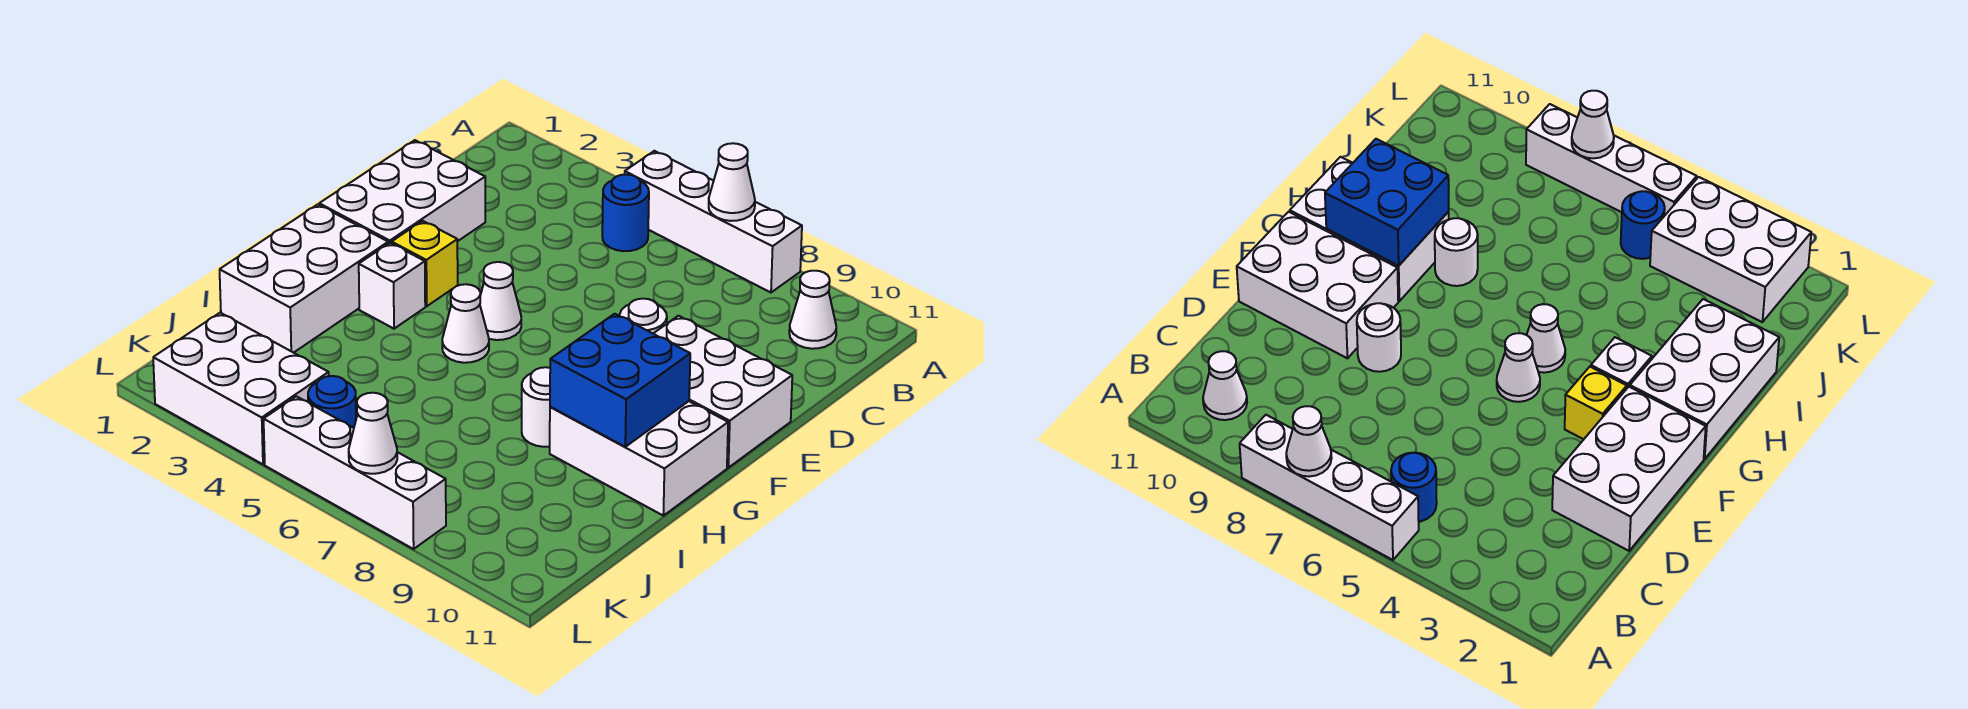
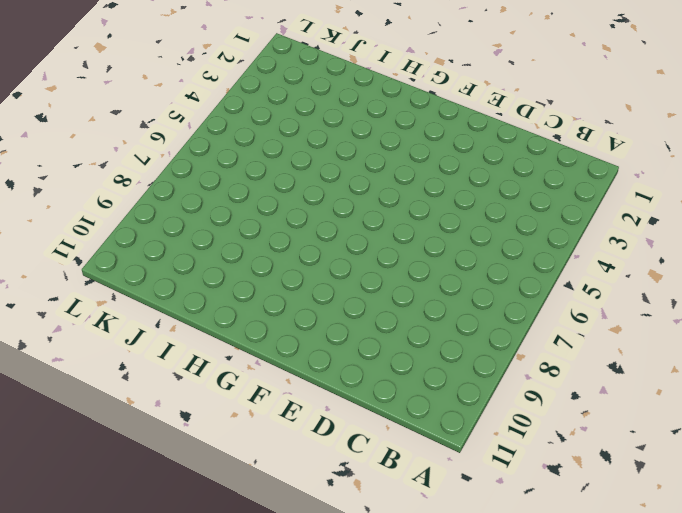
none -> white 1x4 brick [625,151,802,293]
none -> blue 1x1 round brick [602,174,649,251]
none -> white 1x1 cone [789,271,836,349]

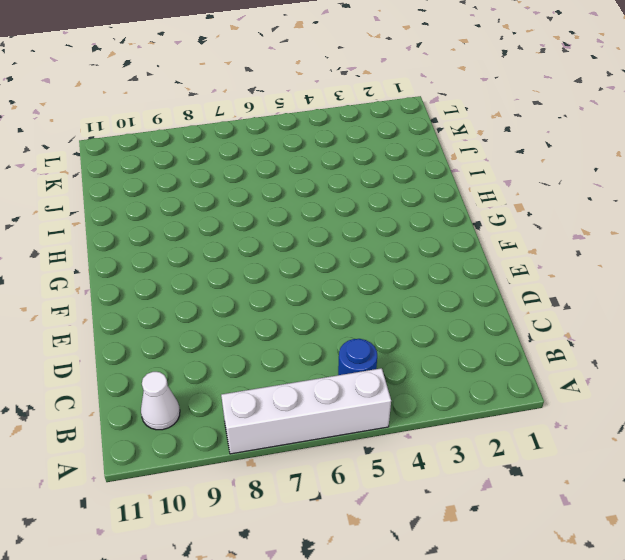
none -> white 2x3 brick [319,140,485,244]
none -> white 1x1 round brick [620,299,667,333]
none -> white 2x3 brick [653,316,792,468]

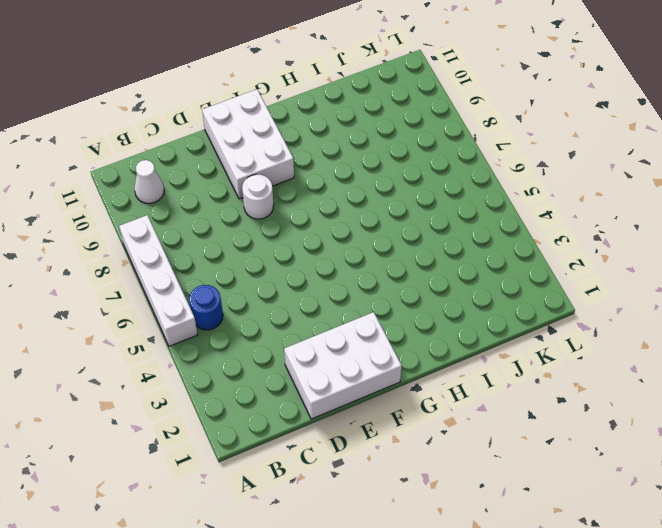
none -> yellow 1x1 brick [392,221,458,306]
none -> white 1x1 cone [480,262,521,340]
none -> white 2x3 brick [220,204,388,353]

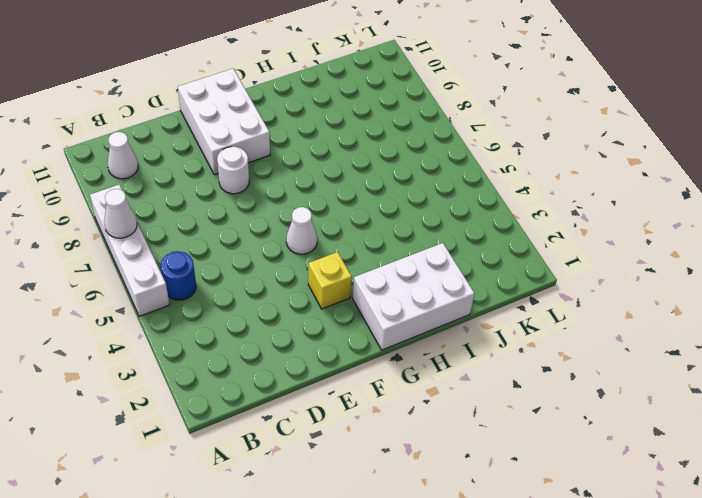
none -> white 2x3 brick [319,140,485,244]
none -> white 1x1 brick [359,243,425,329]
none -> white 1x1 cone [442,284,489,363]

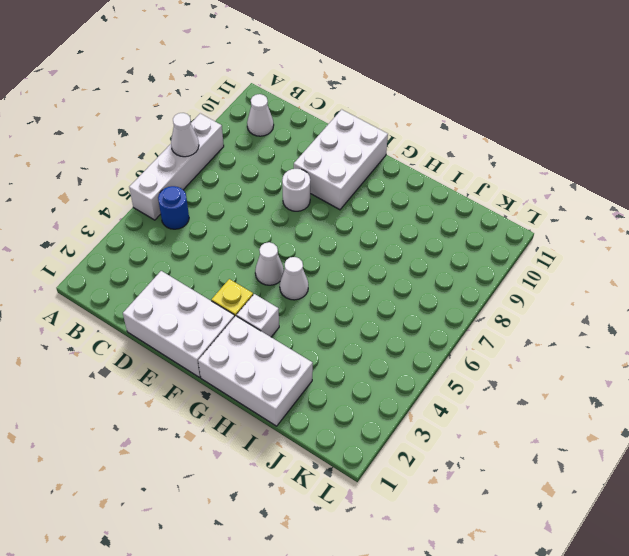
none -> white 2x3 brick [550,401,728,516]
none -> white 1x1 round brick [522,367,550,447]
none -> white 2x3 brick [153,313,329,464]

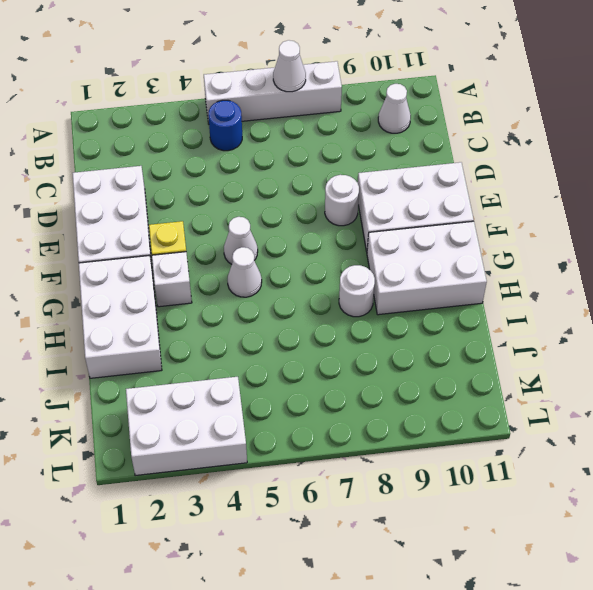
none -> blue 1x1 round brick [308,376,356,428]
none -> white 1x4 brick [264,396,446,549]
none -> blue 2x2 brick [550,314,690,447]

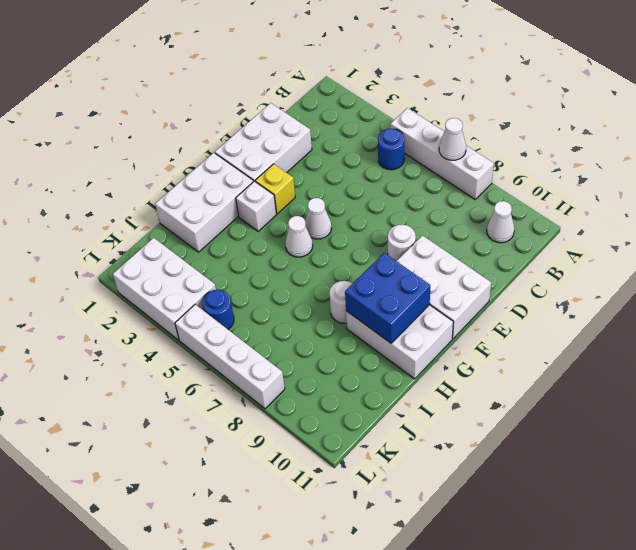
none -> white 1x1 cone [349,393,397,474]

